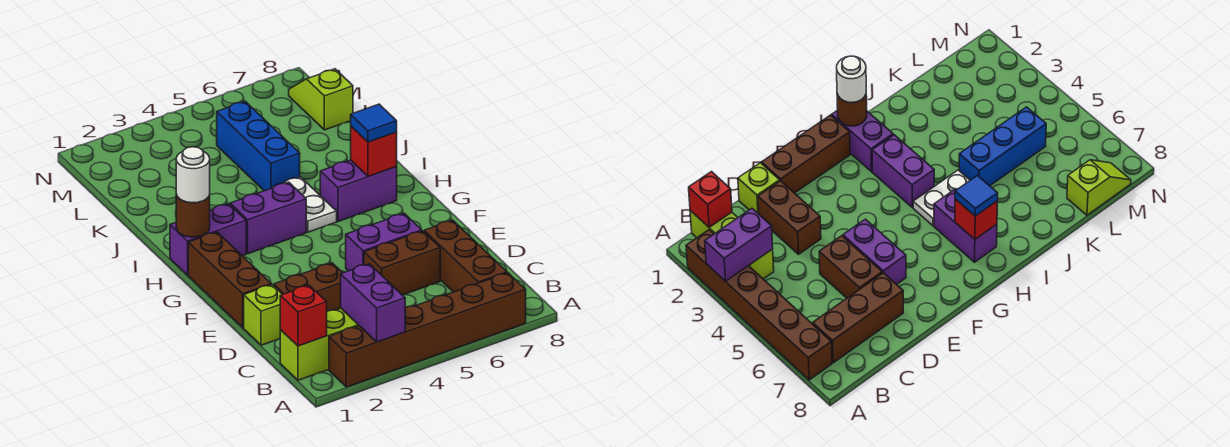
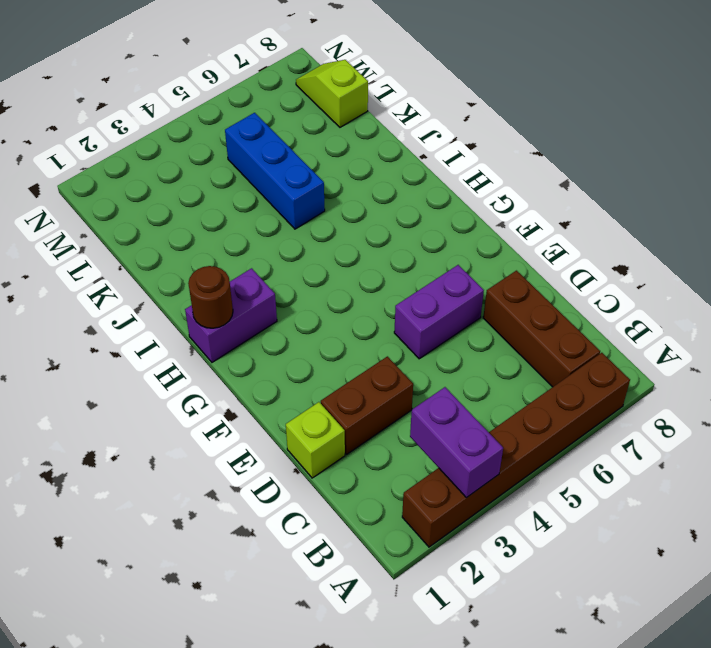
none -> lime 1x3 brick [280,308,359,380]
none -> brown 1x2 brick [364,231,440,295]
none -> brown 1x3 brick [188,232,271,328]

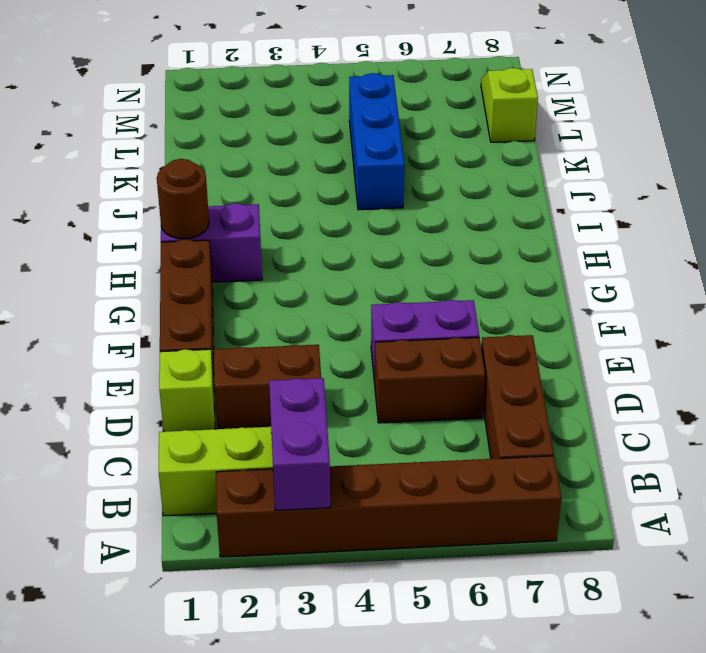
none -> purple 1x2 brick [230,182,306,254]
none -> white 1x2 plate [272,177,337,232]
none -> purple 1x2 brick [320,160,397,221]

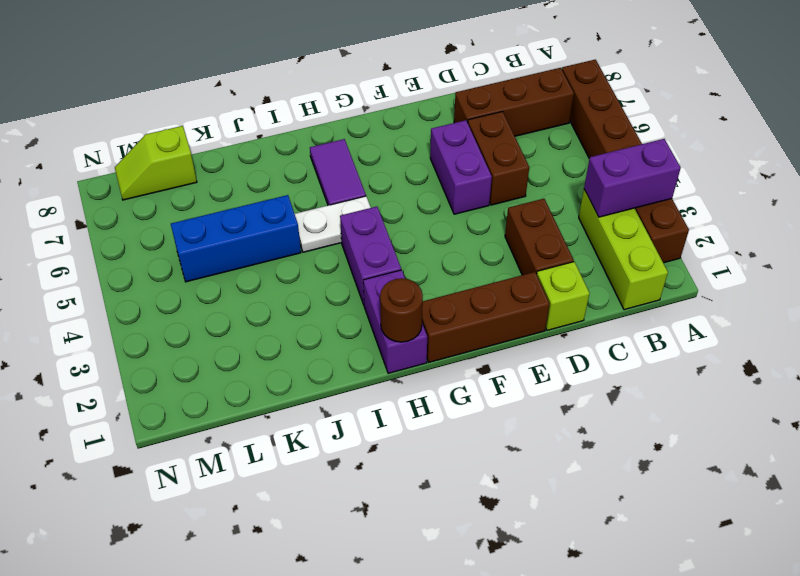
purple 1x2 tile [310,139,366,205] -> purple 1x2 brick [320,160,397,221]
none -> red 1x1 brick [280,285,327,346]
none -> red 1x1 brick [351,126,397,176]
none -> white 1x1 round brick [176,147,210,203]

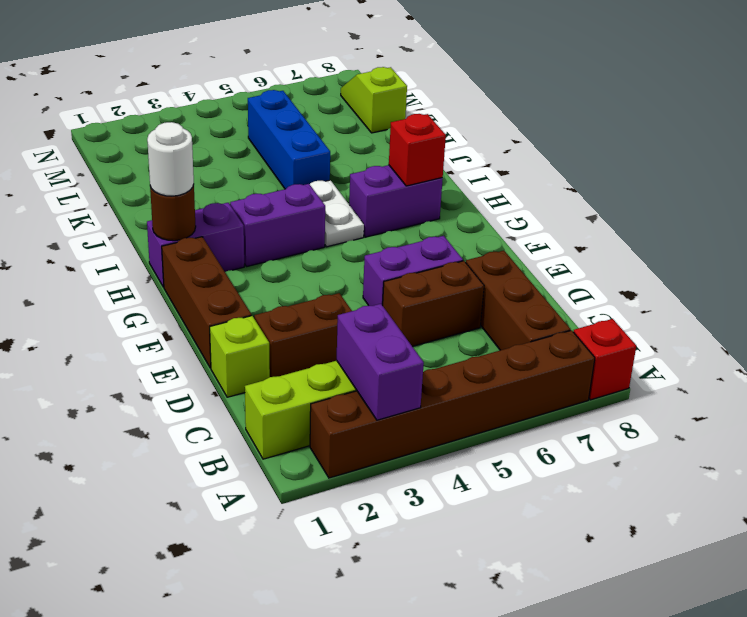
red 1x1 brick [574,319,636,400] -> red 1x1 brick moved to [280,285,327,346]
none -> blue 1x1 tile [351,104,397,142]

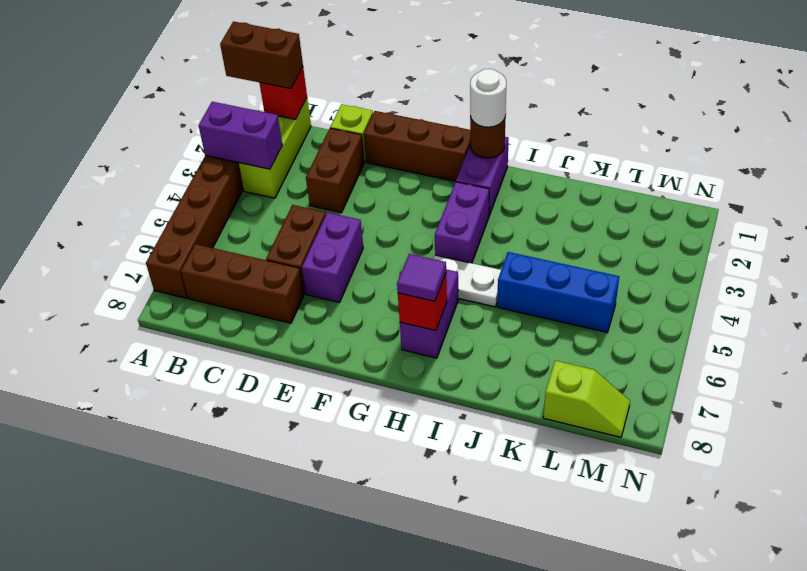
brown 1x2 brick [220,22,303,89] -> none
purple 1x1 tile [397,254,446,301] -> blue 1x1 tile [351,104,397,142]

